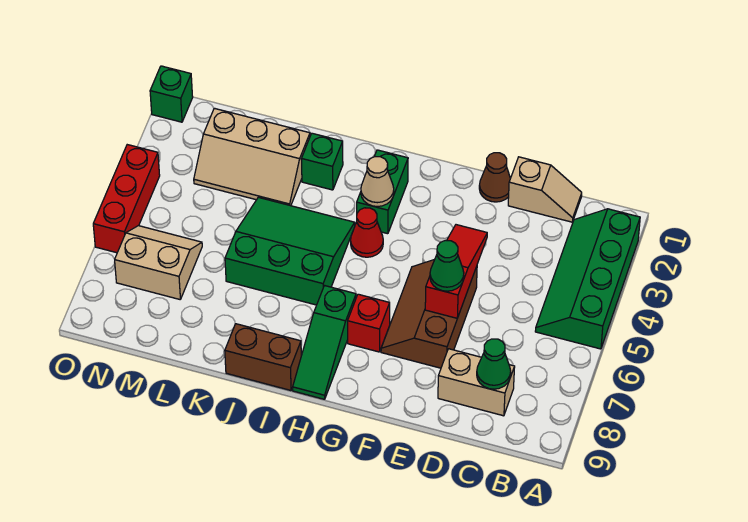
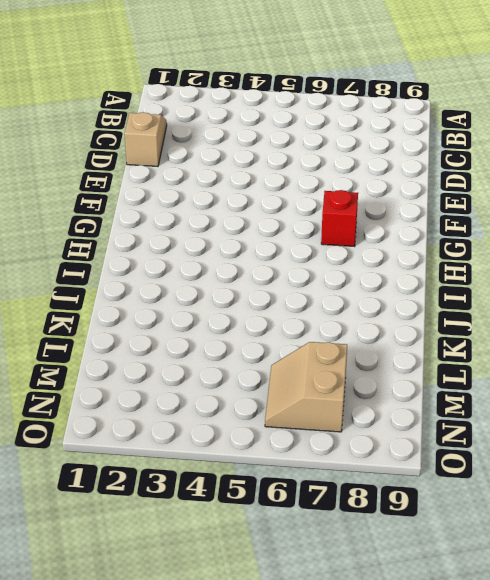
none -> green 2x4 slope [535,209,640,349]
none -> tan 1x2 brick [438,349,515,416]
none -> brown 1x1 cone [479,153,510,202]

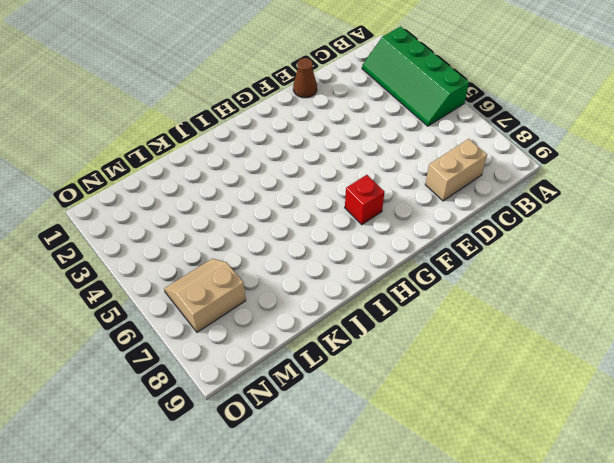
none -> tan 1x2 slope [508,157,582,222]
none -> brown 2x3 slope [381,260,477,368]
none -> green 1x2 brick [357,150,408,234]

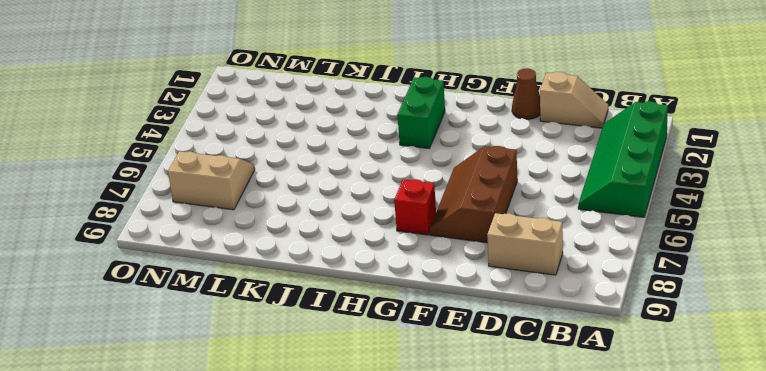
none -> red 1x1 cone [351,208,383,257]
none -> green 1x3 slope [293,286,356,399]
none -> green 3x3 slope [225,197,355,305]

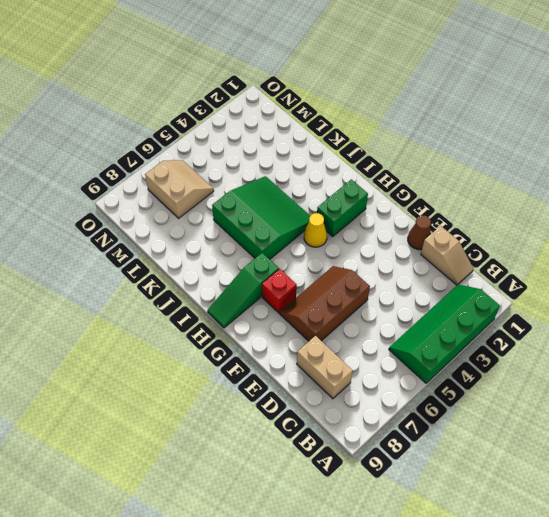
yellow 1x1 cone [304,213,327,247] -> red 1x1 cone [351,208,383,257]
none -> brown 1x2 brick [225,324,301,390]
none -> green 1x1 brick [301,133,343,190]
none -> tan 2x3 slope [194,108,310,206]

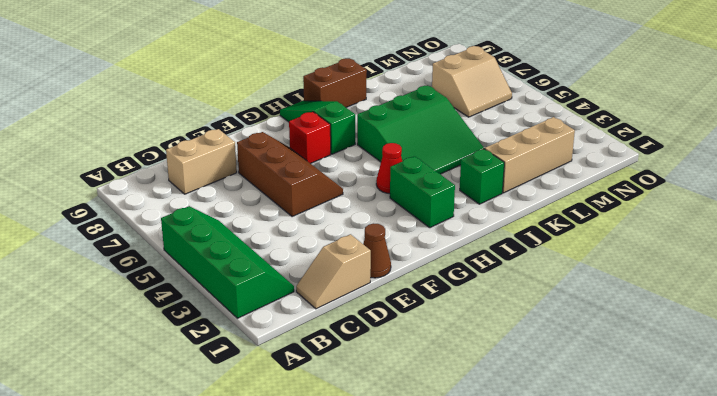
none -> green 1x1 brick [150,66,193,122]
none -> red 1x3 brick [93,145,160,253]
none -> green 1x1 cone [477,339,511,389]

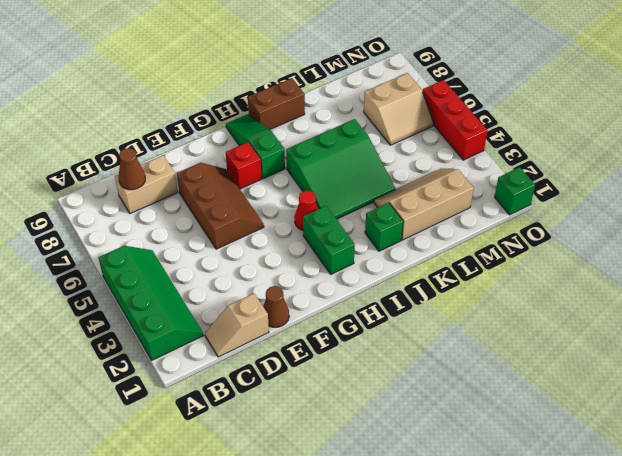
brown 1x1 cone [119,148,145,190] -> green 1x1 cone [477,339,511,389]
none -> red 1x3 slope [425,225,487,318]
none -> tan 1x1 cone [361,157,394,207]
none -> green 1x1 cone [430,240,464,291]

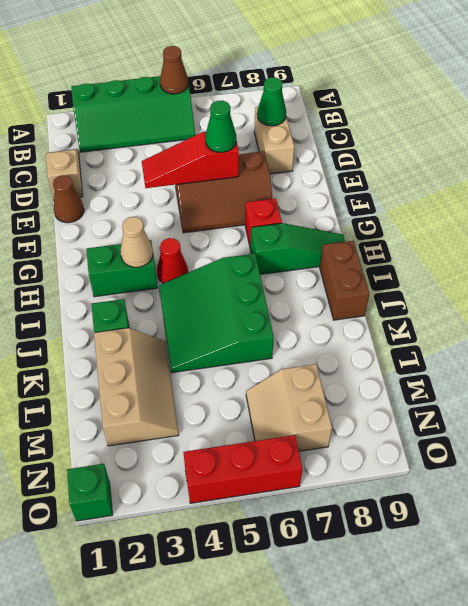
brown 1x1 cone [160,46,188,94] -> none

